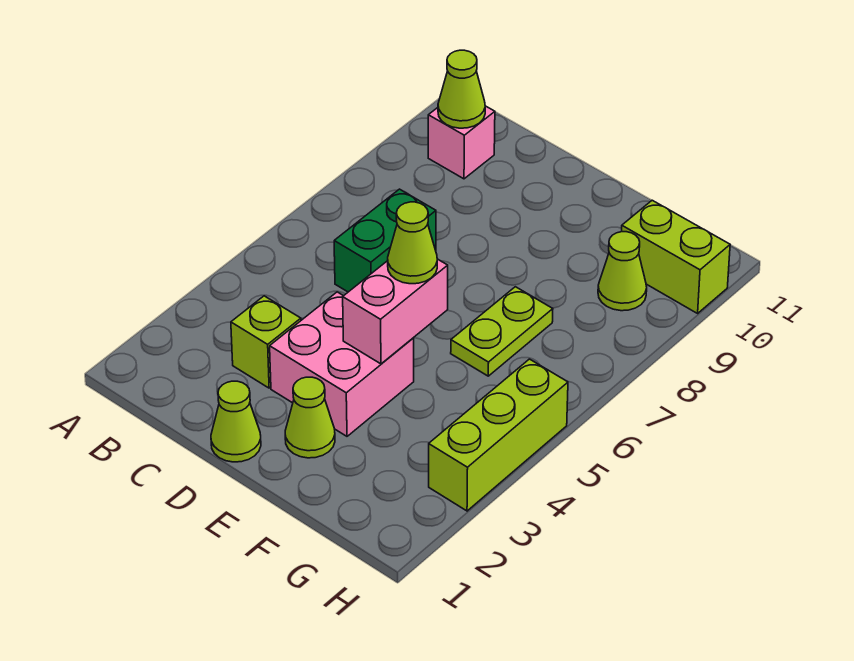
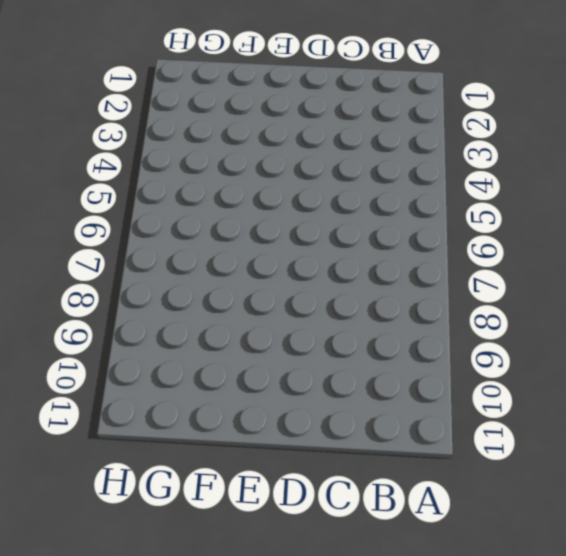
none -> pink 1x1 brick [428,106,495,179]
none -> lime 1x1 brick [231,296,301,388]
none -> green 1x2 brick [334,189,436,292]

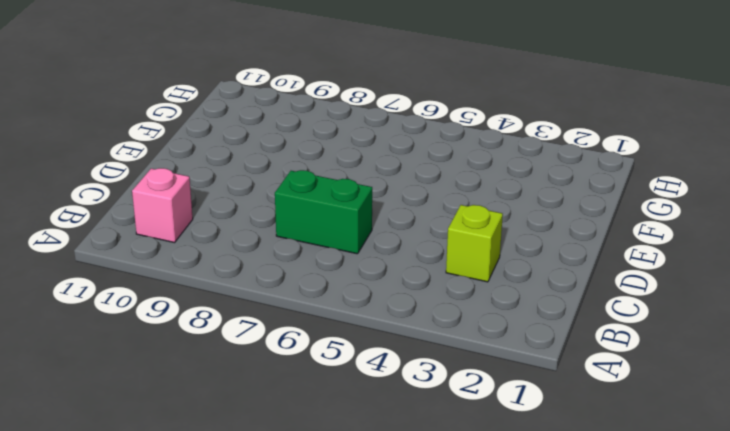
none -> lime 1x1 cone [211,381,261,462]
none -> pink 2x2 brick [270,292,414,436]
none -> lime 1x1 cone [285,377,335,458]

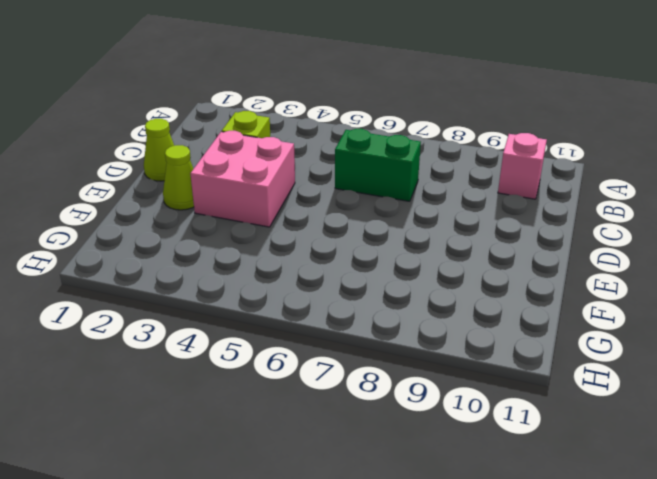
none -> lime 1x2 plate [451,287,553,376]
none -> lime 1x1 cone [598,232,647,311]
none -> lime 1x2 brick [622,200,730,313]

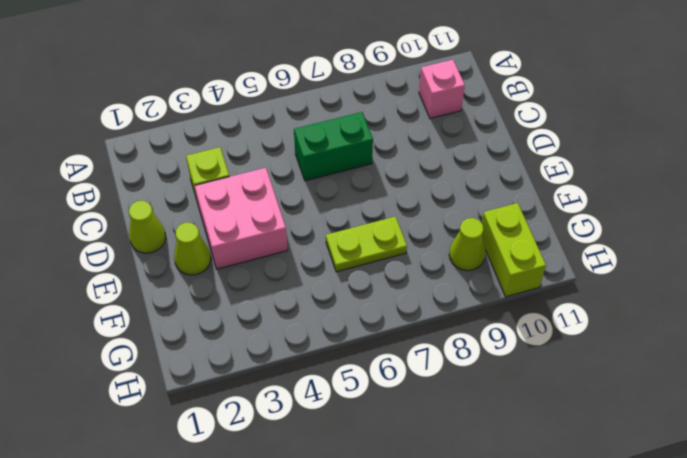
none -> lime 1x3 brick [429,359,568,511]
none -> lime 1x1 cone [438,50,485,128]
none -> pink 1x2 brick [343,259,448,364]

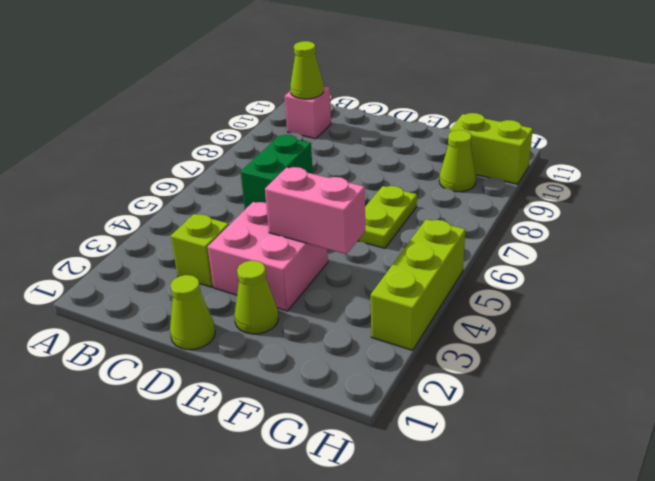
pink 1x2 brick [265,167,365,254] -> pink 1x2 brick turned to [343,259,448,364]
none -> lime 1x1 cone [388,202,437,284]

